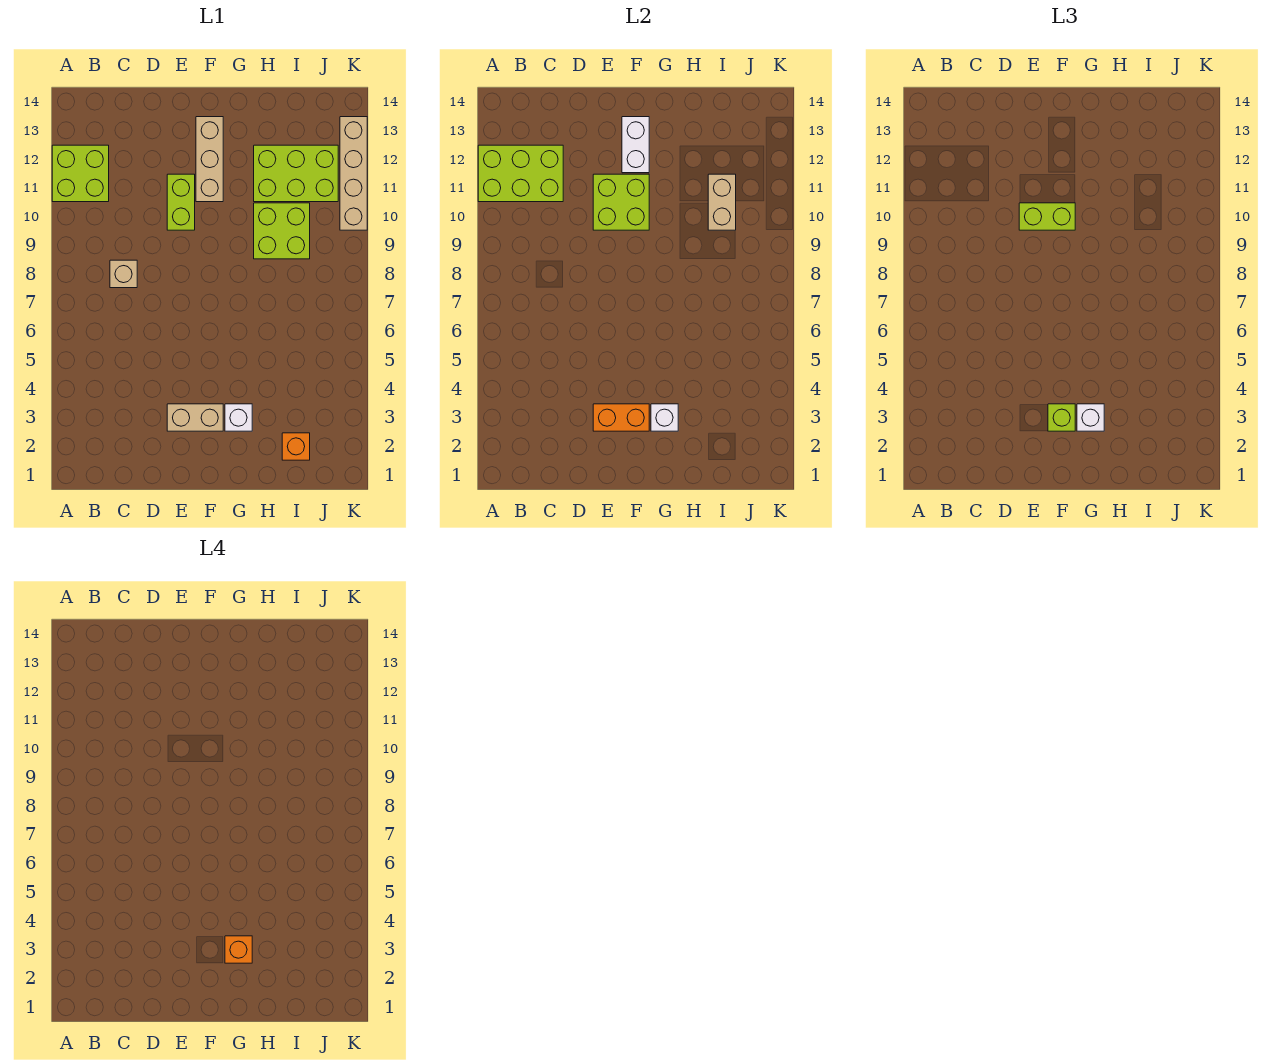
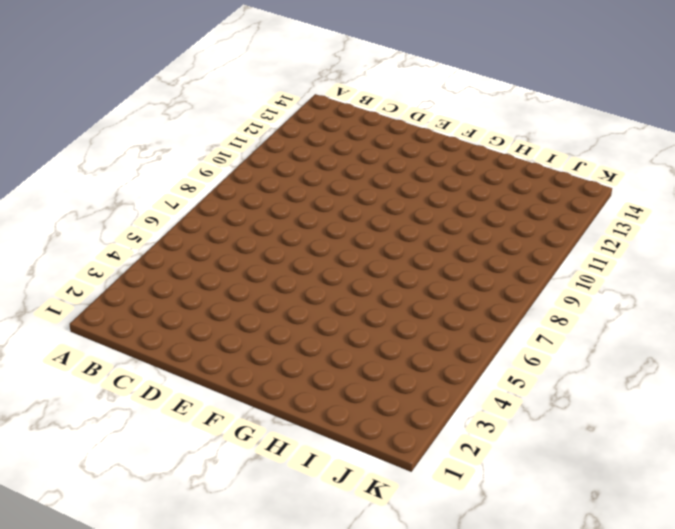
none -> lime 2x2 brick [52,145,109,202]
none -> tan 1x1 brick [110,260,137,288]
none -> tan 1x2 brick [167,404,223,431]

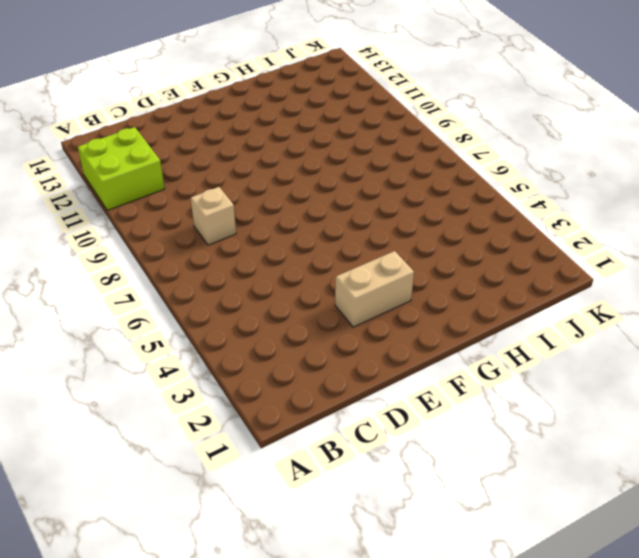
none -> lime 1x2 brick [167,174,195,230]
none -> tan 1x3 brick [196,117,223,202]
none -> white 1x1 brick [225,404,252,431]

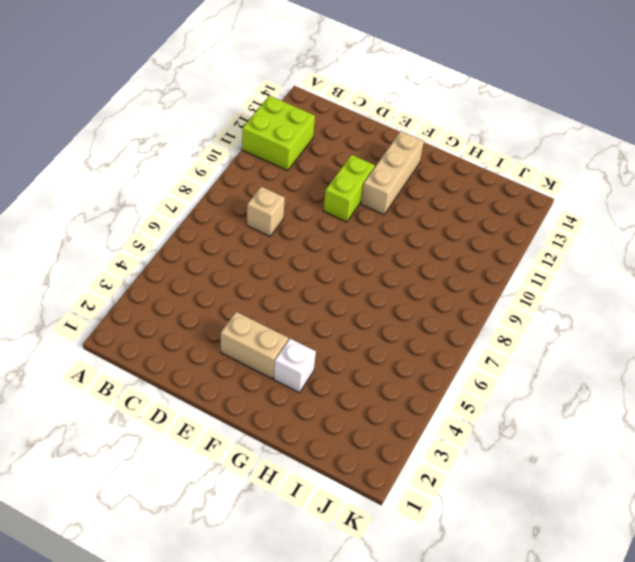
none -> lime 2x2 brick [254,203,310,259]
none -> lime 2x3 brick [254,145,338,202]
none -> orange 1x1 brick [282,433,310,460]

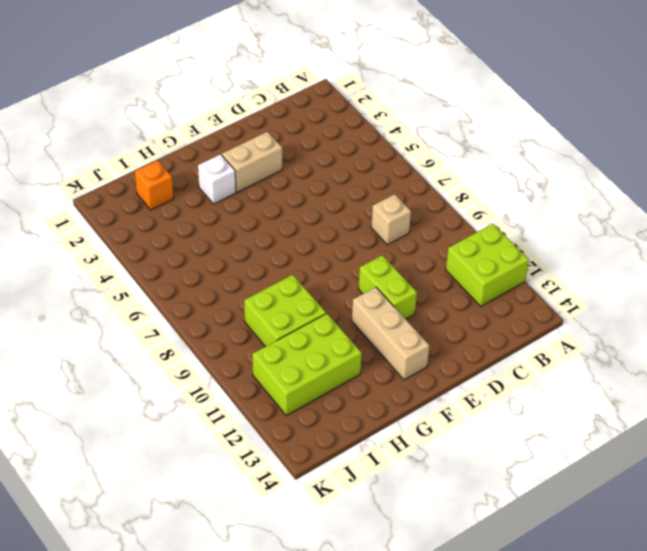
none -> tan 1x4 brick [340,117,367,230]
none -> lime 2x3 brick [478,145,563,202]
none -> orange 1x2 brick [593,404,649,431]

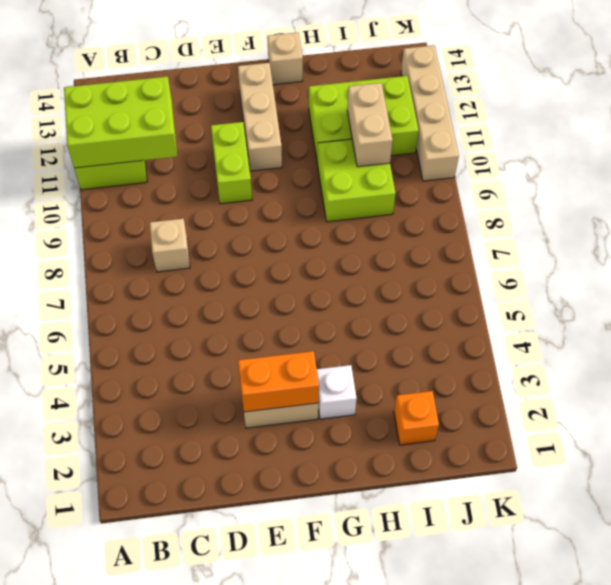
tan 1x1 brick [267,33,303,85] -> none
none -> lime 2x2 brick [593,174,649,230]
none -> white 1x2 brick [622,117,649,173]
none -> white 1x1 brick [651,404,678,431]

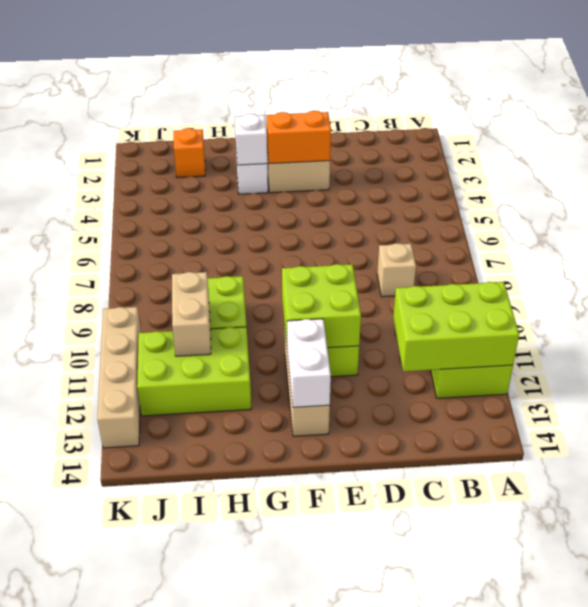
none -> lime 1x2 brick [1019,203,1075,230]
none -> lime 1x1 brick [1048,404,1075,431]
none -> white 1x1 brick [1077,404,1104,431]

